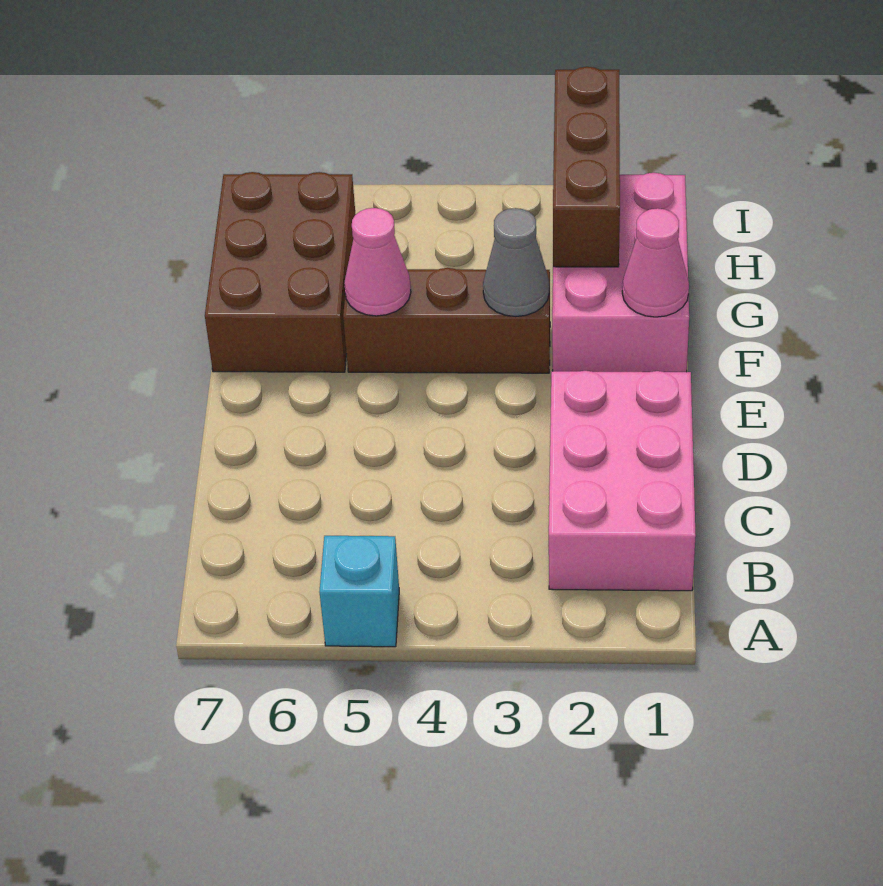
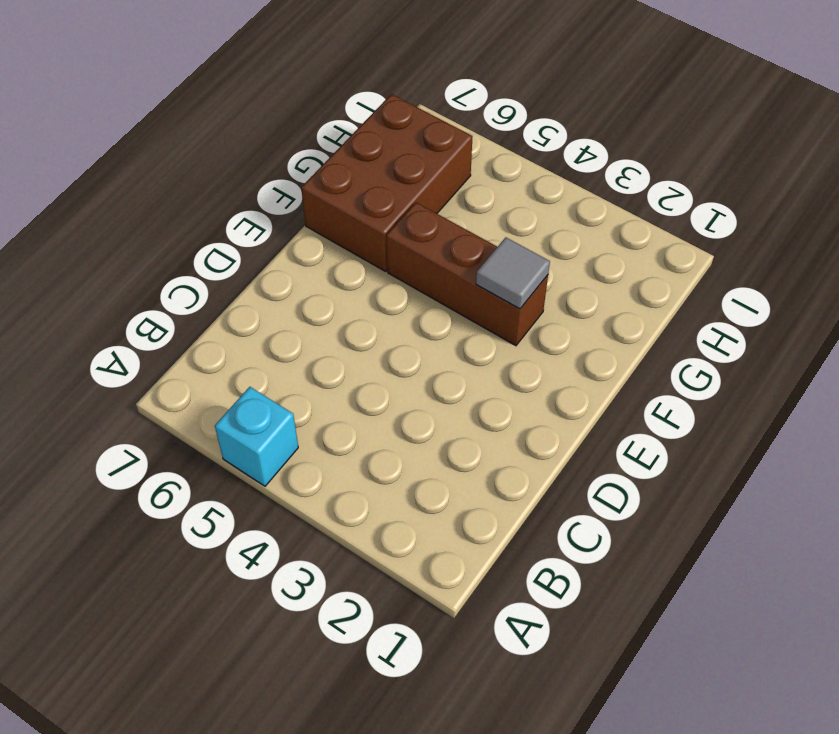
grey 1x1 tile [476,237,550,309] -> grey 1x1 cone [483,208,549,317]
none -> pink 2x3 brick [549,371,696,591]
none -> pink 2x3 brick [552,173,689,372]

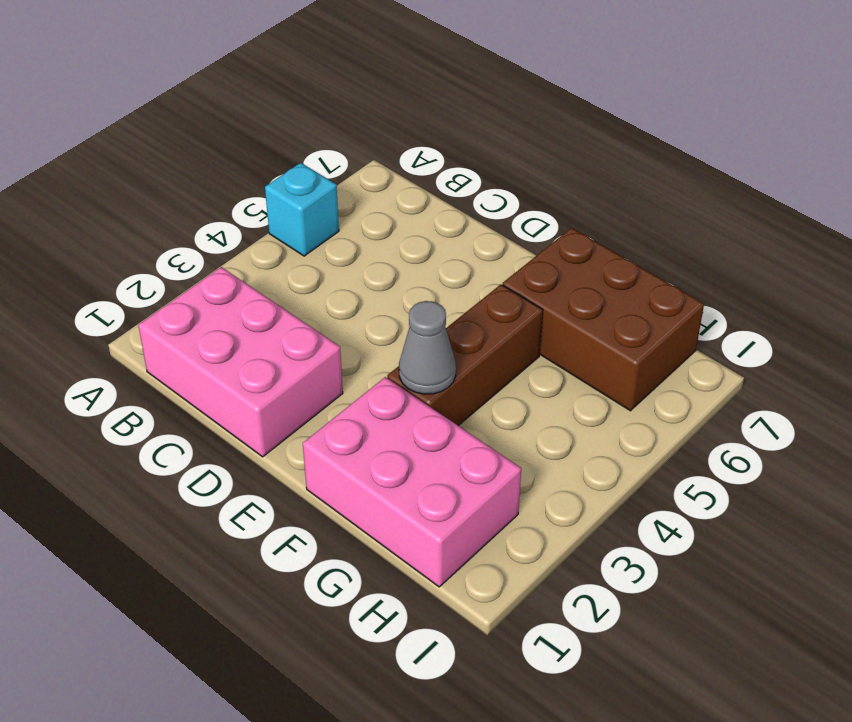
none -> pink 1x1 cone [622,208,689,317]
none -> pink 1x1 cone [344,208,411,316]

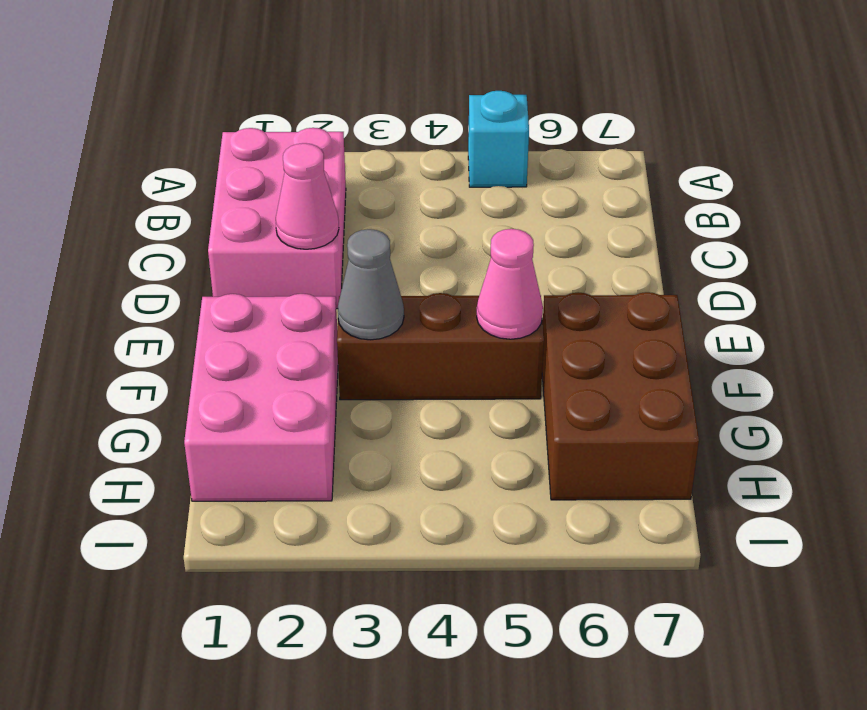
pink 1x1 cone [276,143,339,249] -> pink 1x1 cone moved to [622,208,689,317]
none -> brown 1x3 brick [553,67,620,267]

